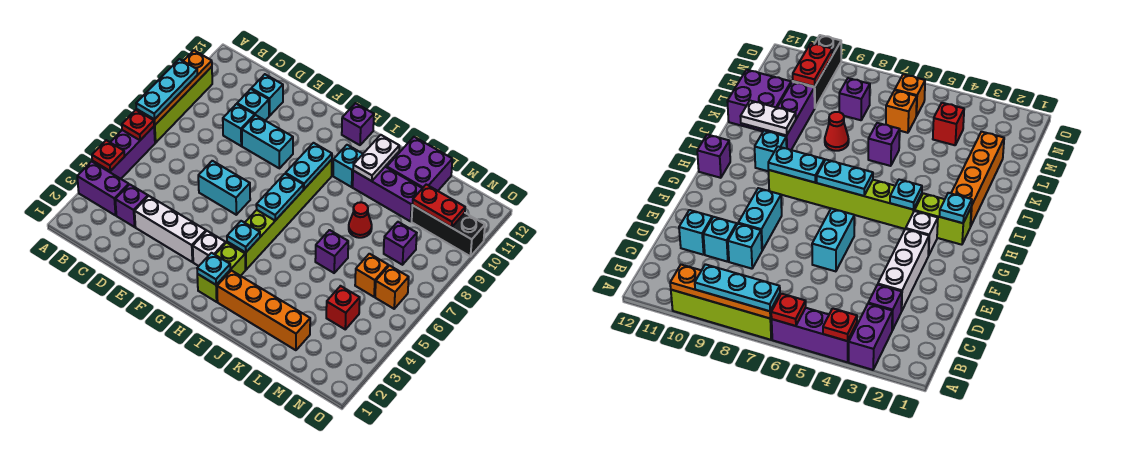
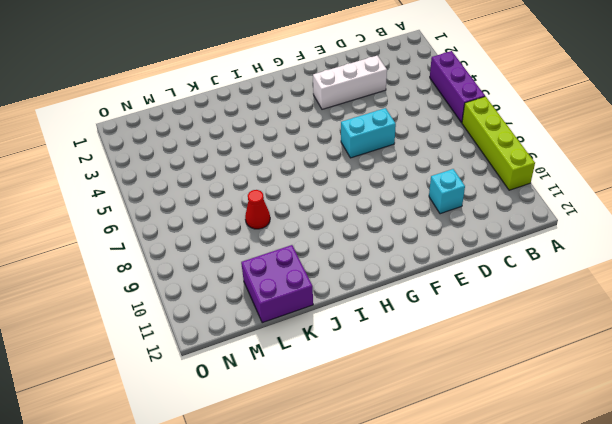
none -> purple 1x2 brick [77,161,129,215]
none -> purple 1x1 brick [115,184,148,227]
none -> cyan 1x1 brick [223,104,255,146]
none -> cyan 1x1 brick [251,74,283,116]

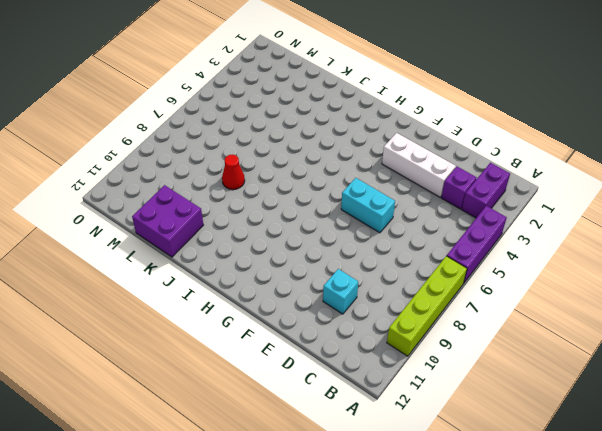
purple 1x2 brick [462,163,510,218] -> purple 1x2 brick turned to [77,161,129,215]
none -> cyan 1x1 brick [223,104,255,146]
none -> cyan 1x1 brick [251,74,283,116]
none -> cyan 1x2 brick [242,115,293,168]
none -> white 1x1 brick [193,231,226,266]

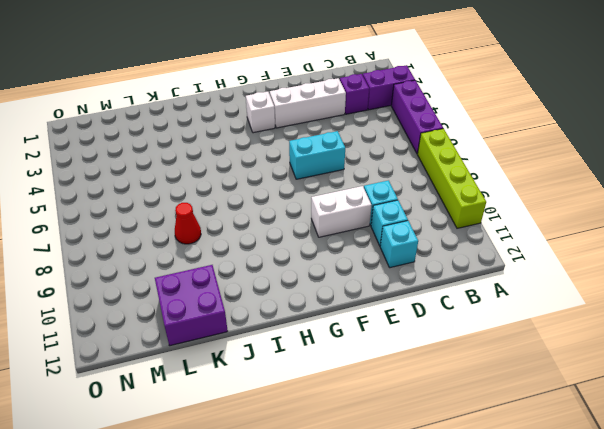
white 1x2 brick [311,186,371,237] -> cyan 1x2 brick [242,115,293,168]
none -> lime 1x2 brick [197,243,245,302]
none -> lime 1x6 brick [227,160,332,270]
none -> purple 1x1 brick [342,103,374,145]
none -> orange 1x4 brick [217,270,310,350]

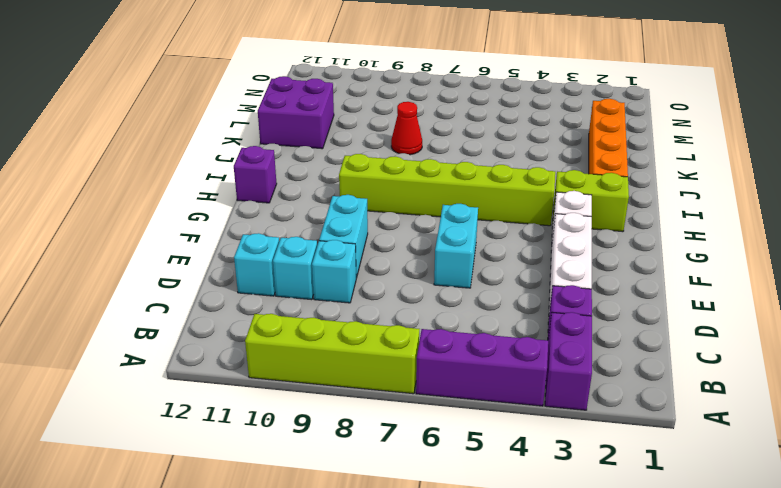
none -> cyan 1x1 brick [333,145,363,187]
none -> purple 1x3 brick [353,167,422,221]
none -> purple 1x1 brick [315,230,348,273]
none -> red 1x1 brick [326,286,360,329]

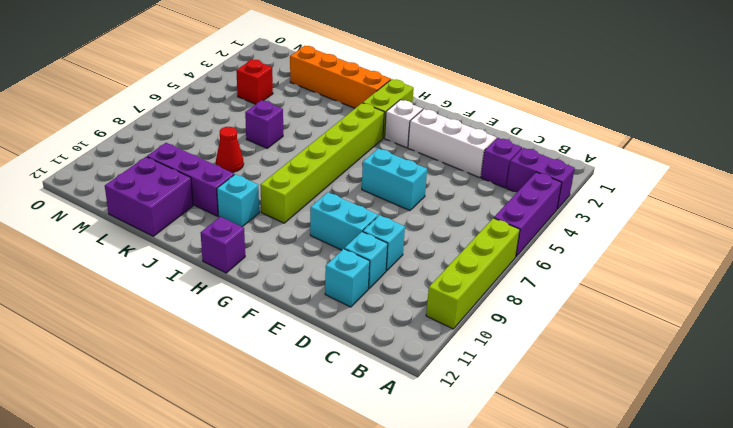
none -> orange 1x1 brick [355,254,388,297]
none -> purple 1x1 brick [384,222,417,265]
none -> black 1x3 brick [412,205,485,256]
none -> orange 1x1 brick [375,266,409,309]

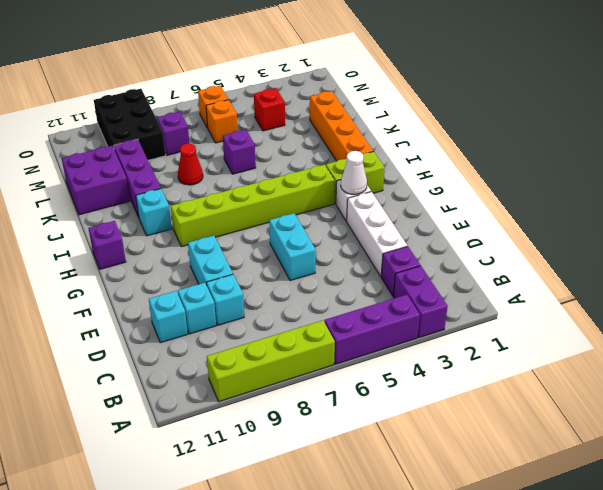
white 1x1 cone [341,151,367,194] -> none
black 2x3 brick [94,89,166,160] -> black 1x3 brick [412,205,485,256]
none -> red 1x1 plate [92,140,125,171]
none -> red 1x1 plate [122,110,154,140]
none -> orange 1x4 plate [137,51,212,125]
none -> cyan 1x1 plate [197,253,230,285]

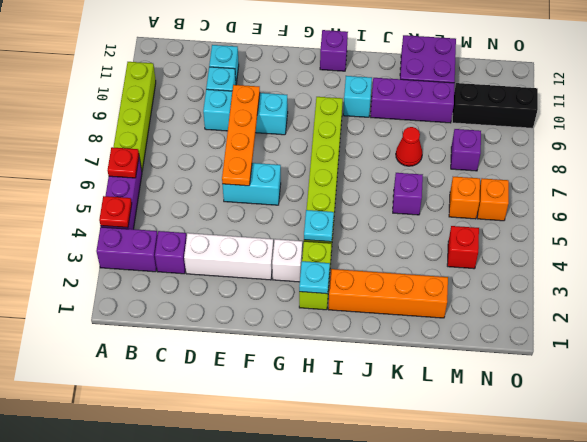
orange 1x4 plate [222,85,260,186] -> orange 1x4 plate moved to [137,51,212,125]
none -> cyan 1x2 plate [256,174,303,220]
none -> cyan 1x2 plate [286,143,332,189]
none -> white 1x2 plate [353,135,399,181]
none -> red 1x2 plate [413,184,465,228]

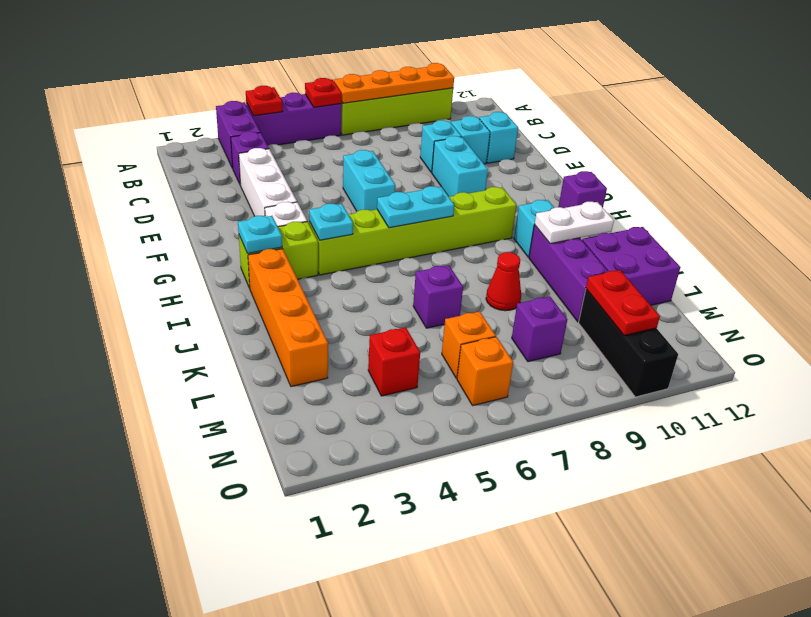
none -> cyan 1x2 plate [286,143,332,189]
none -> cyan 1x3 plate [136,59,197,119]

